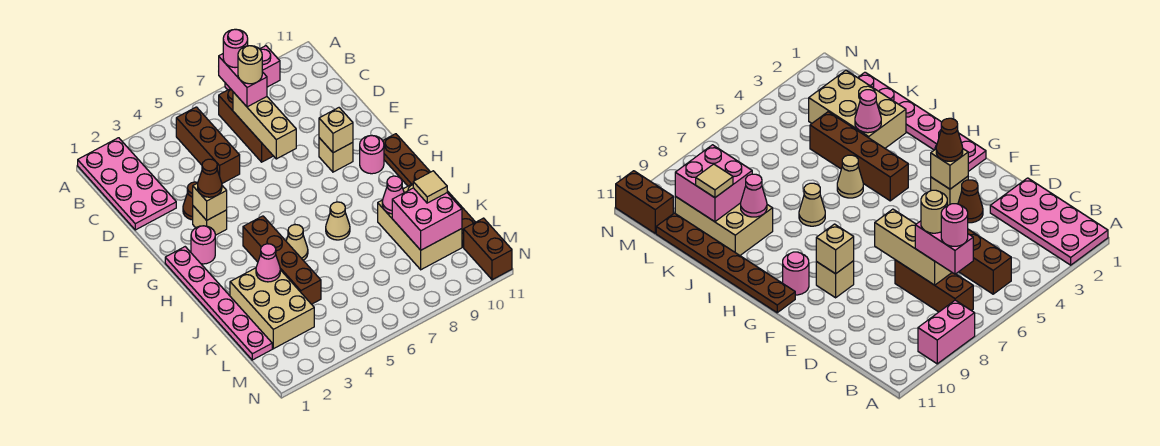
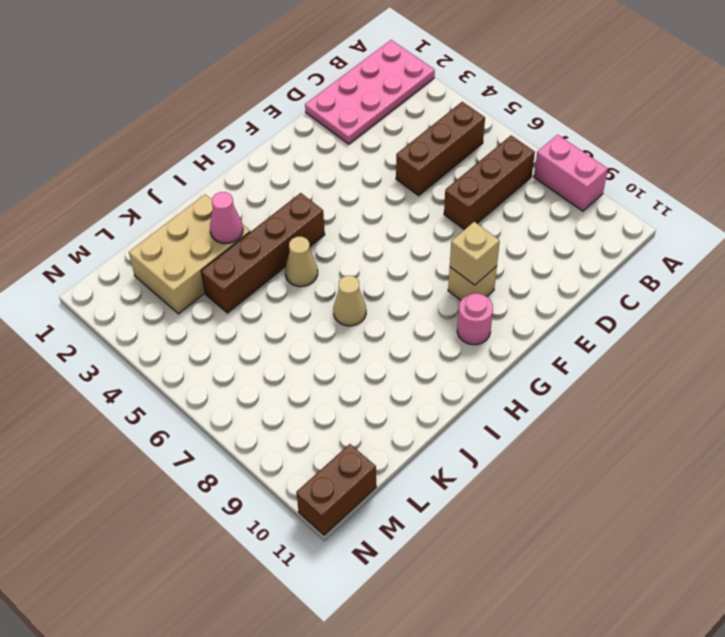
none -> brown 1x1 cone [183,182,198,220]
none -> tan 1x1 brick [193,206,227,235]
none -> pink 1x6 plate [165,247,272,360]

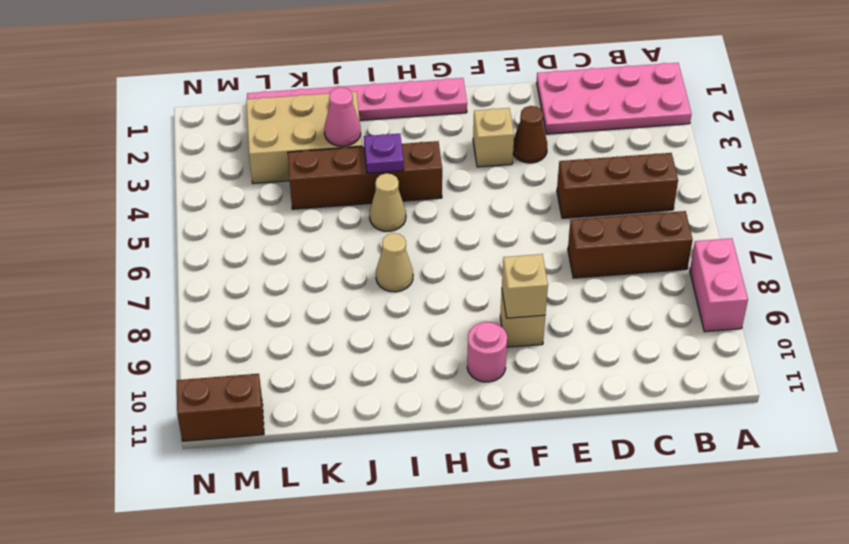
purple 1x1 plate [364,134,404,173] -> none
none -> pink 1x1 round brick [191,226,215,264]
none -> brown 1x6 plate [383,134,475,247]
none -> tan 2x3 brick [378,184,462,270]

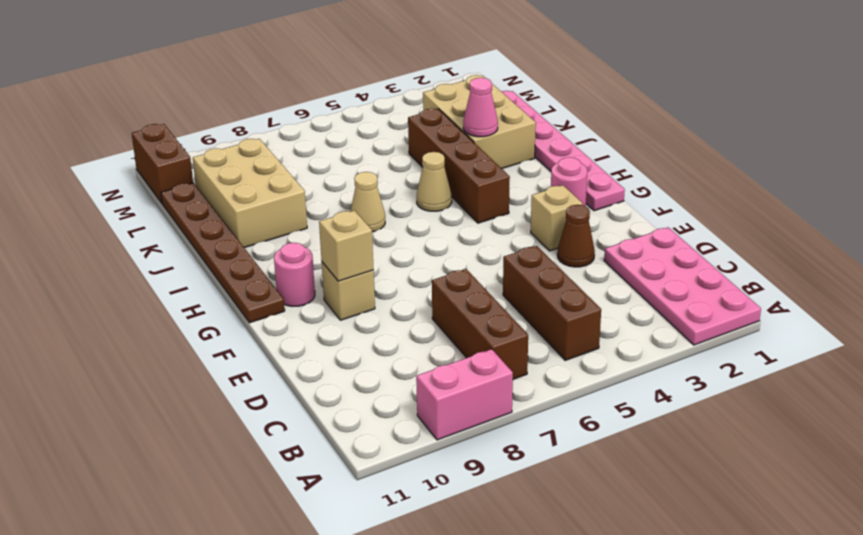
none -> tan 1x3 brick [233,92,296,159]
none -> tan 1x1 brick [193,183,227,220]
none -> pink 1x1 cone [382,176,404,214]

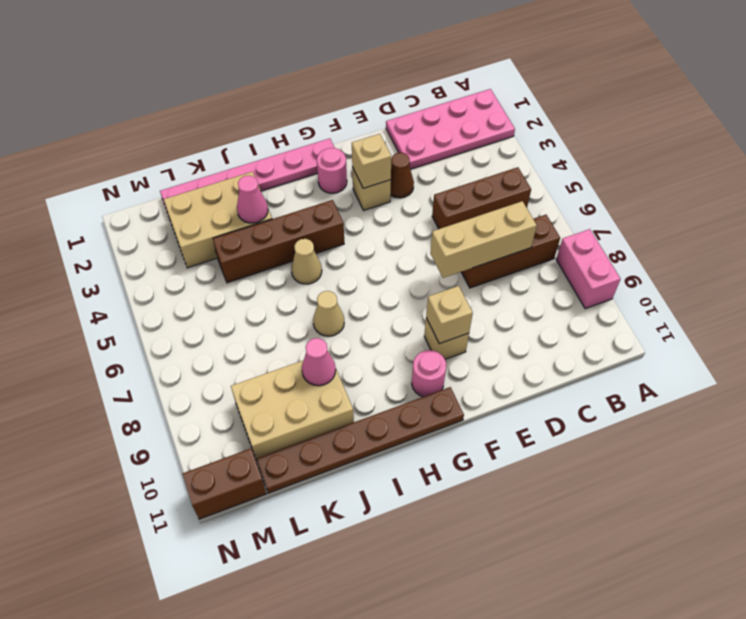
none -> pink 2x2 brick [392,188,462,250]
none -> pink 1x2 brick [219,54,267,107]
none -> brown 1x1 cone [198,159,222,197]

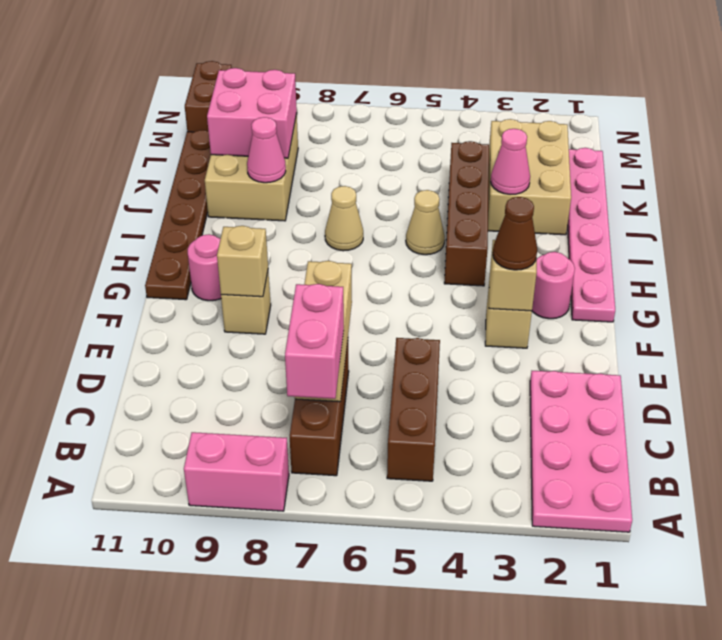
none -> brown 1x1 cone [183,182,198,220]
none -> tan 1x1 tile [413,171,447,203]
none -> pink 1x1 round brick [223,29,248,68]

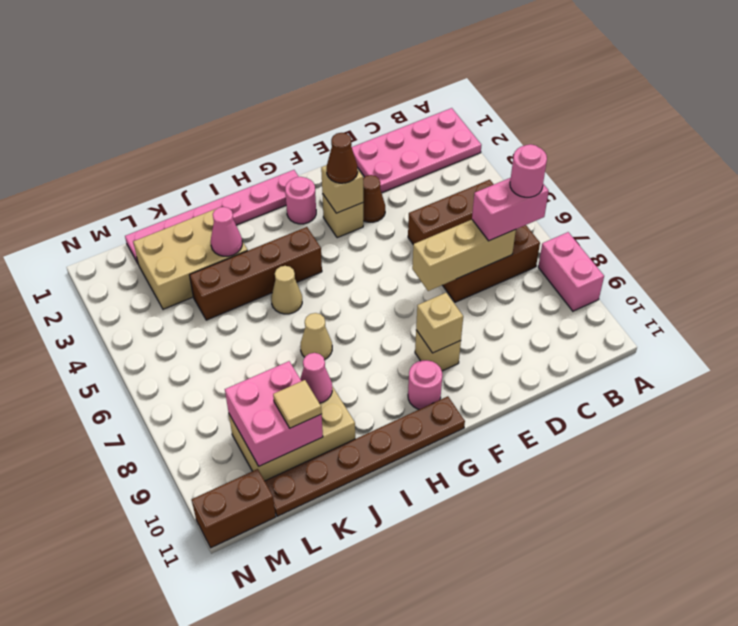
none -> tan 1x1 round brick [238,46,262,84]

